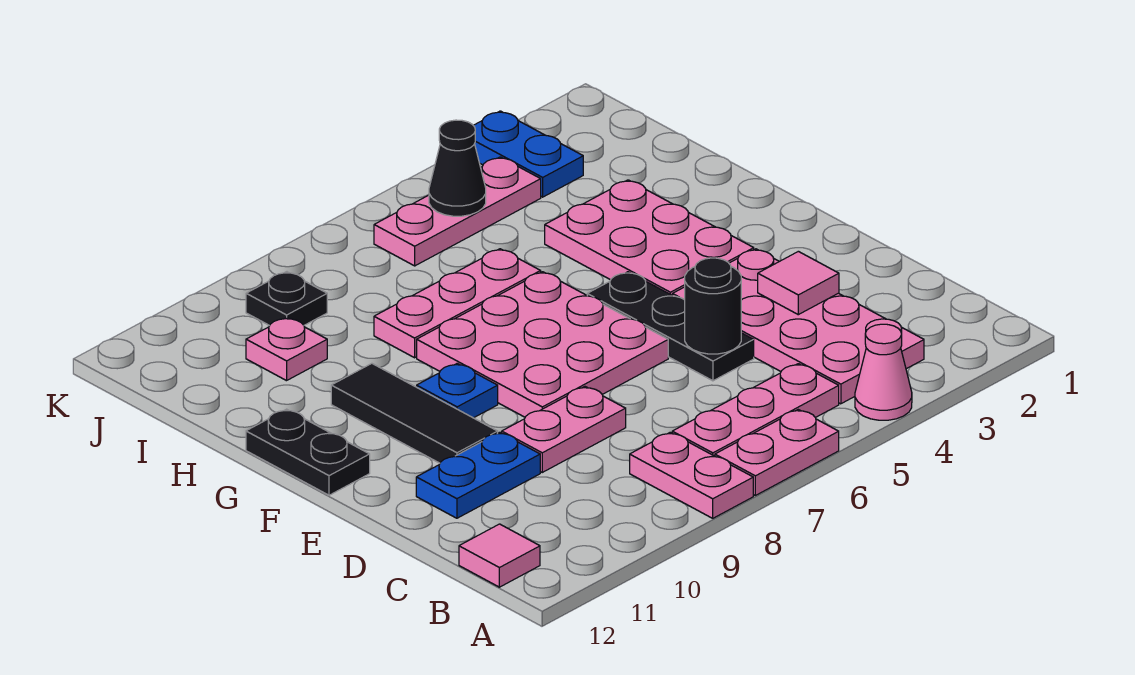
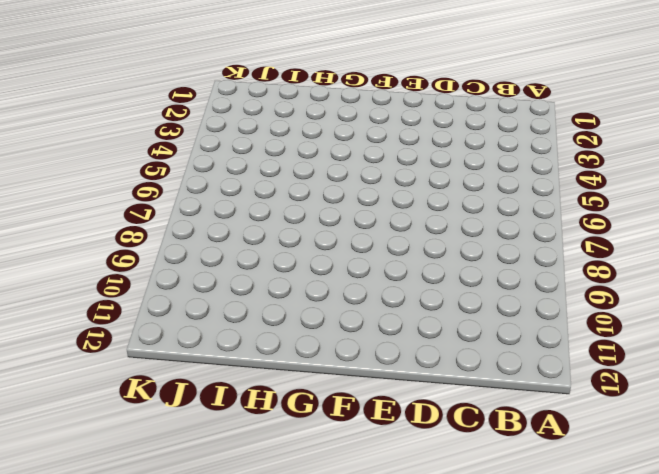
none -> pink 1x1 cone [855,324,912,420]
none -> pink 1x2 plate [715,410,839,495]
none -> pink 1x2 plate [630,432,753,518]

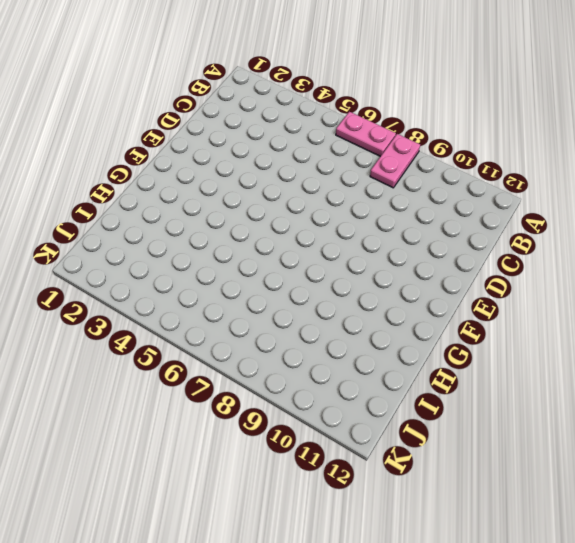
none -> pink 1x1 cone [855,324,912,420]
none -> pink 2x4 plate [673,249,924,404]
none -> pink 1x3 plate [672,364,839,456]

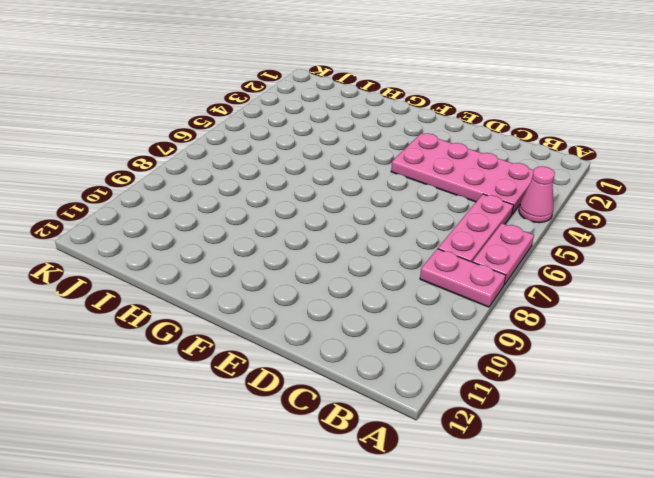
none -> pink 1x1 tile [459,524,540,587]
none -> black 1x3 plate [587,272,754,381]
none -> pink 1x2 plate [502,387,626,472]

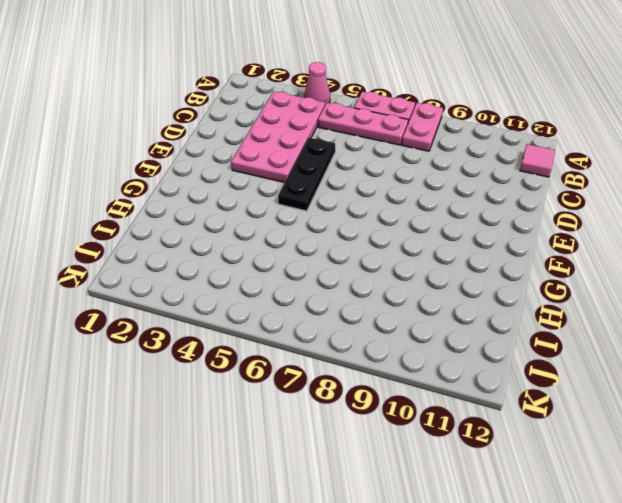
none -> pink 1x2 plate [502,387,626,472]
none -> blue 1x2 plate [416,432,540,518]
none -> pink 3x3 plate [417,272,668,417]

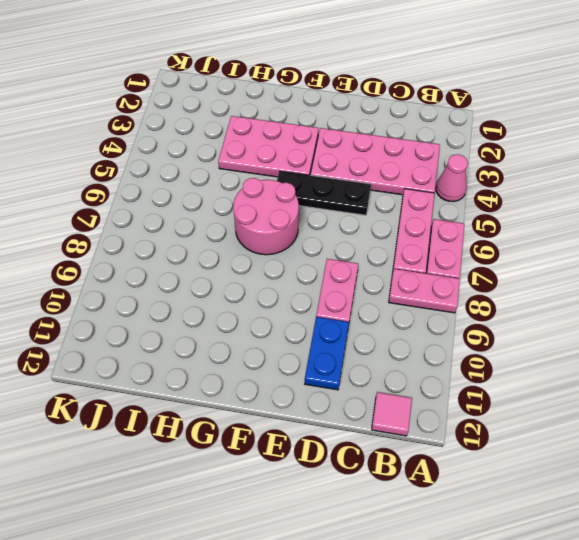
pink 2x2 round brick [233,178,299,255] -> pink 3x3 plate [417,272,668,417]
none -> black 1x3 tile [331,363,498,463]
none -> blue 1x1 plate [417,364,498,418]
none -> black 1x2 plate [246,409,370,495]

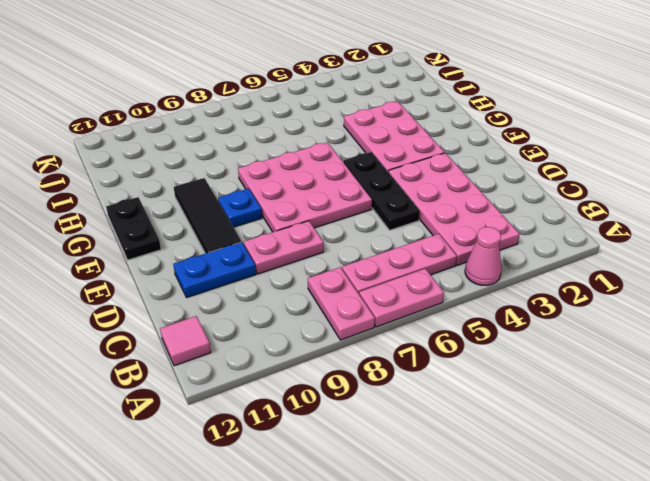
none -> pink 1x3 plate [374,249,541,358]
none -> pink 1x1 plate [246,317,327,381]
none -> blue 1x2 plate [473,111,583,197]

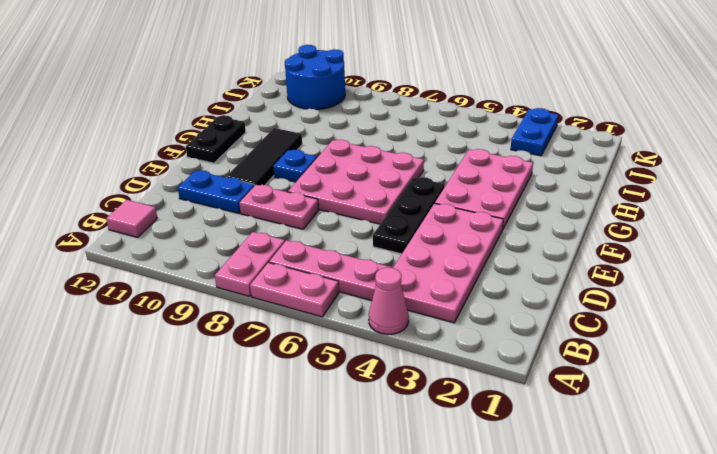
blue 2x2 round brick [285,45,345,109] -> none
none -> pink 1x3 plate [374,249,541,358]
none -> pink 1x1 plate [246,317,327,381]
none -> pink 1x3 plate [374,157,541,266]

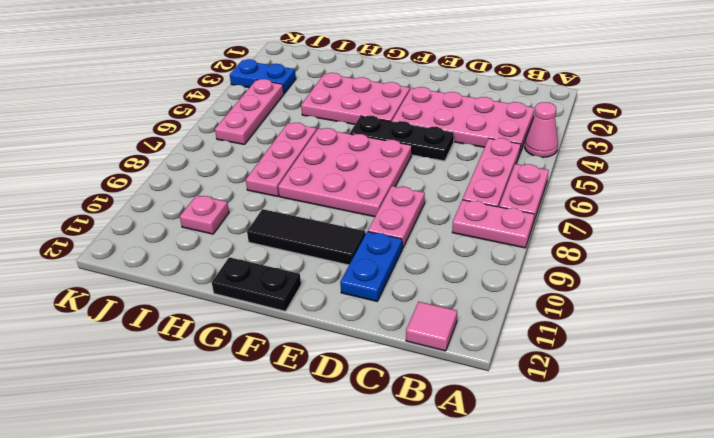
none -> blue 1x1 plate [417,364,498,418]
none -> black 1x1 plate [246,272,327,326]
none -> pink 1x1 tile [758,251,839,315]

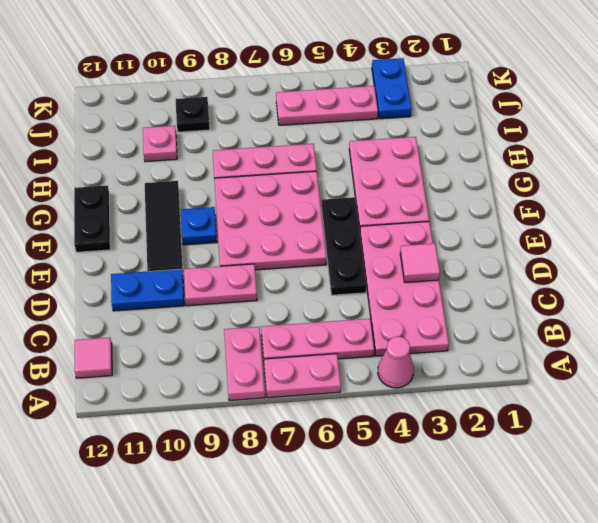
none -> black 1x1 round brick [685,258,741,354]
none -> black 1x1 cone [429,120,486,216]

